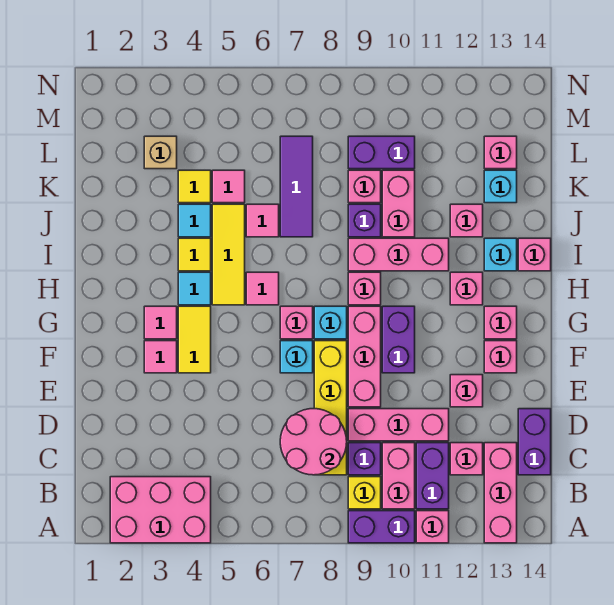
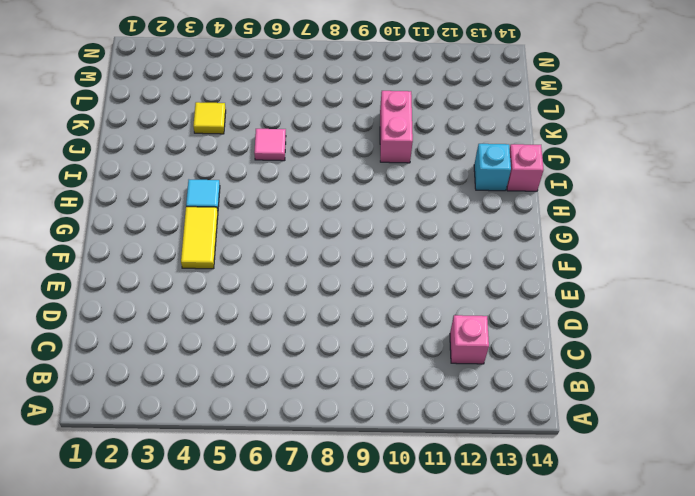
none -> pink 2x3 brick [110,477,211,543]
none -> purple 1x2 brick [348,511,415,543]
none -> pink 1x1 brick [416,511,449,543]
none -> pink 1x3 brick [484,443,517,543]

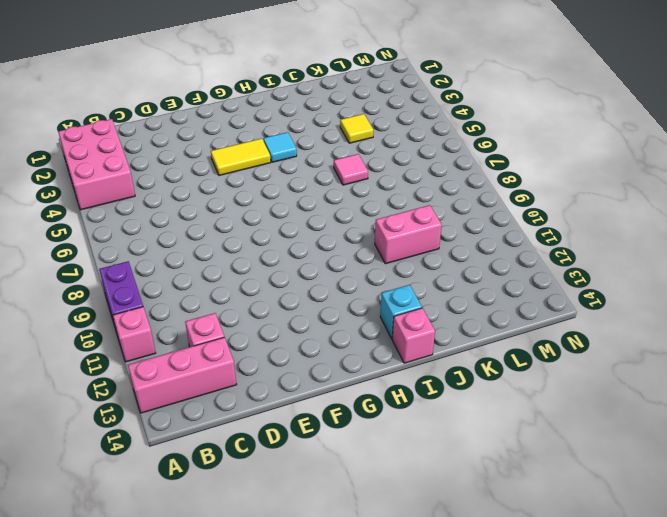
none -> yellow 1x1 brick [348,477,381,509]
none -> pink 1x2 brick [382,443,415,509]
none -> purple 1x2 brick [416,443,449,509]
none -> yellow 1x4 brick [314,341,347,475]

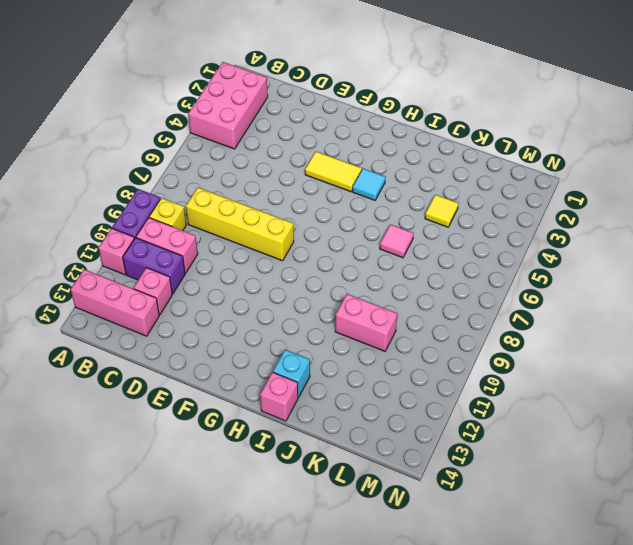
none -> purple 1x1 brick [348,443,381,475]
none -> purple 1x2 brick [518,409,551,475]
none -> pink 1x3 brick [348,409,449,441]
none -> pink 1x3 brick [348,306,381,407]

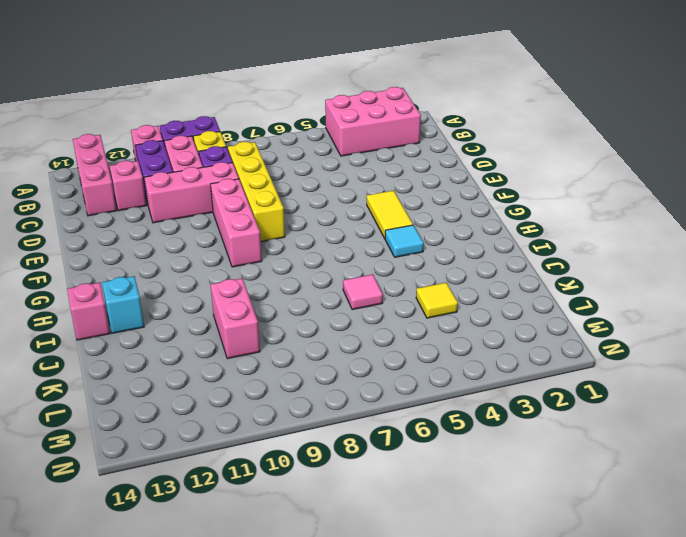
none -> purple 1x2 brick [518,409,551,475]
none -> pink 1x1 brick [450,375,483,407]
none -> pink 1x1 tile [144,341,177,373]
none -> cyan 1x1 brick [280,341,313,373]

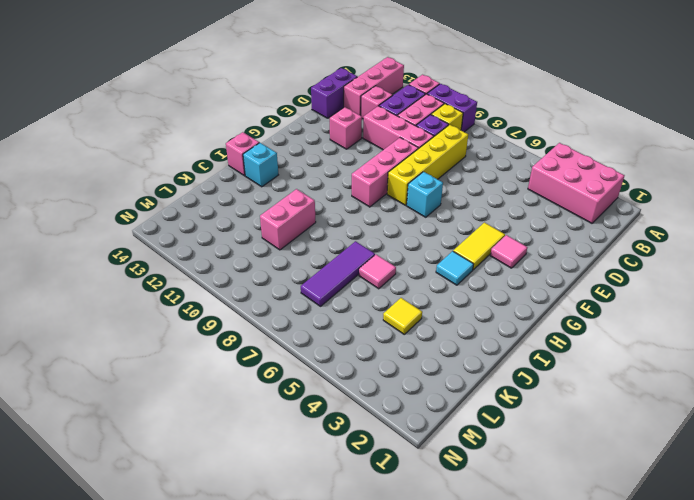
none -> purple 1x2 brick [382,306,415,373]
none -> pink 1x1 brick [484,341,517,373]
none -> pink 1x1 tile [144,306,177,339]
none -> pink 1x1 brick [280,306,313,339]

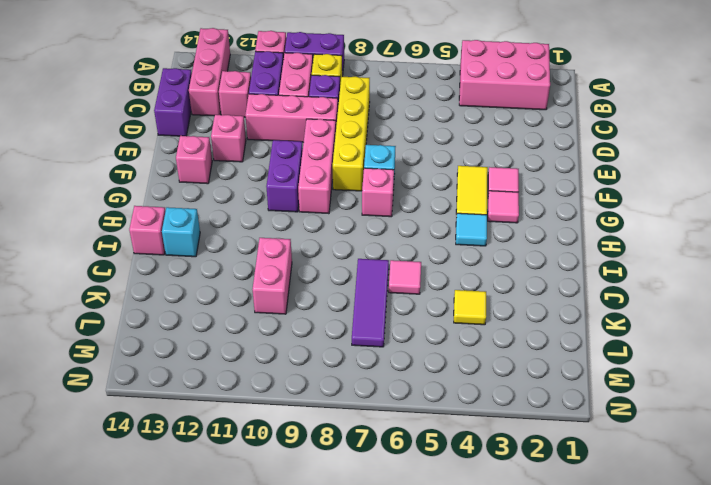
none -> cyan 1x1 brick [314,306,347,339]
none -> pink 1x1 brick [484,306,517,339]
none -> yellow 1x3 tile [212,204,245,305]
none -> pink 1x1 tile [246,272,279,305]

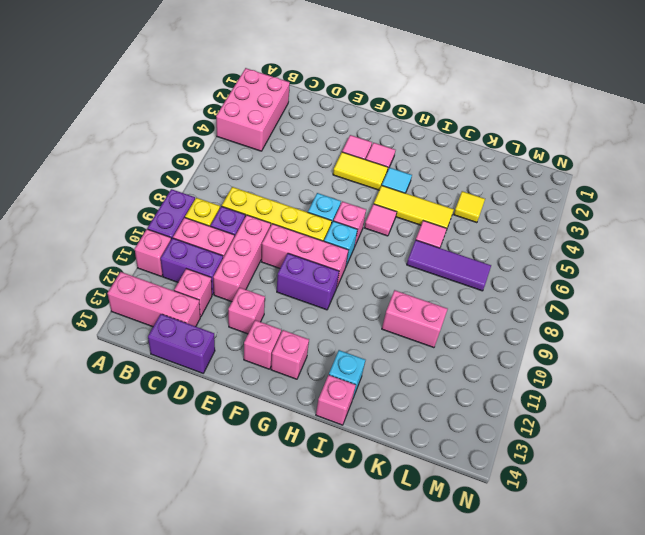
none -> pink 1x1 brick [348,272,381,305]
none -> pink 1x1 brick [450,272,483,305]
none -> yellow 1x1 tile [178,238,211,271]
none -> pink 1x3 brick [348,238,449,271]

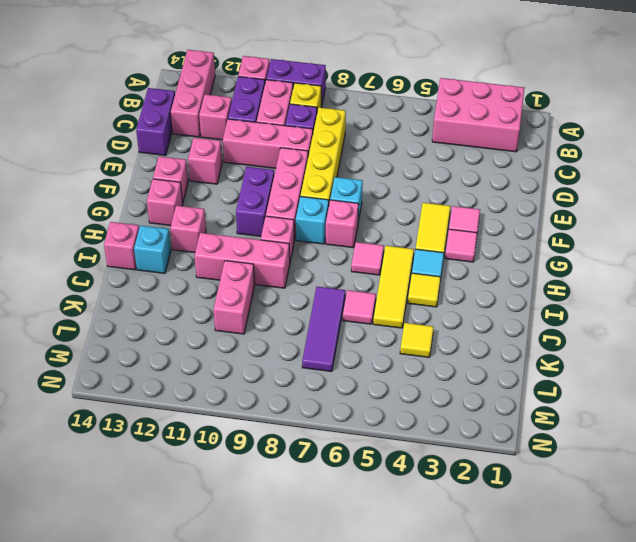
none -> cyan 1x1 tile [178,204,211,237]
none -> purple 1x1 brick [348,204,381,237]
none -> pink 1x1 brick [450,204,483,237]
none -> pink 1x1 tile [212,170,245,203]

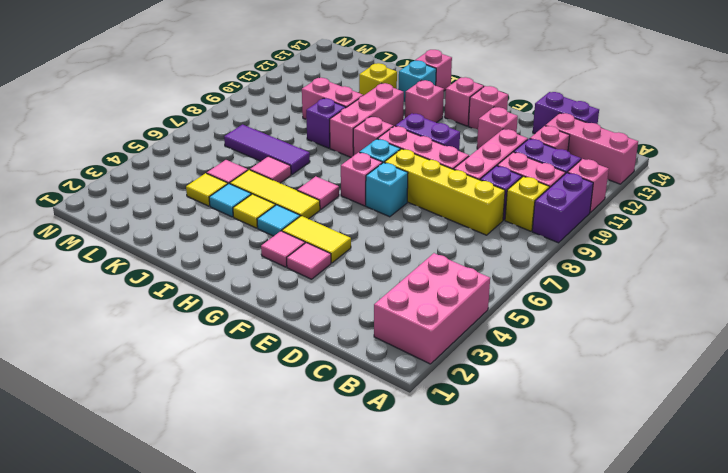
yellow 1x1 brick [359,63,397,96] -> pink 1x1 brick [450,204,483,237]
none -> pink 1x1 brick [348,170,381,203]
none -> cyan 1x1 brick [484,170,517,203]
none -> tan 1x1 brick [144,136,177,169]
none -> purple 1x2 brick [348,136,415,169]

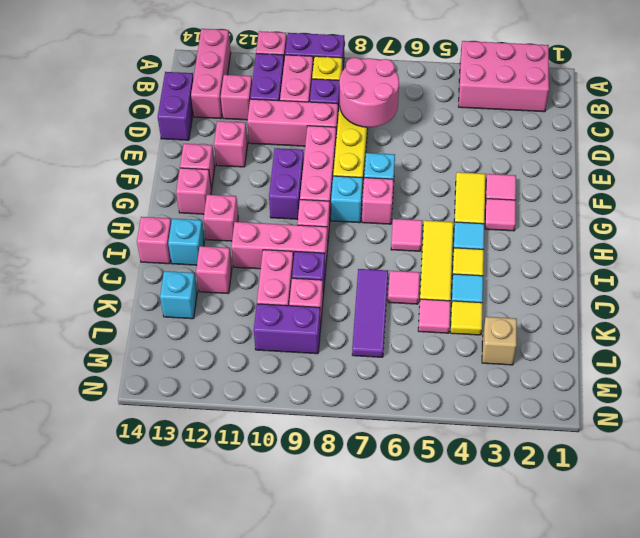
none -> pink 1x1 brick [484,136,517,169]

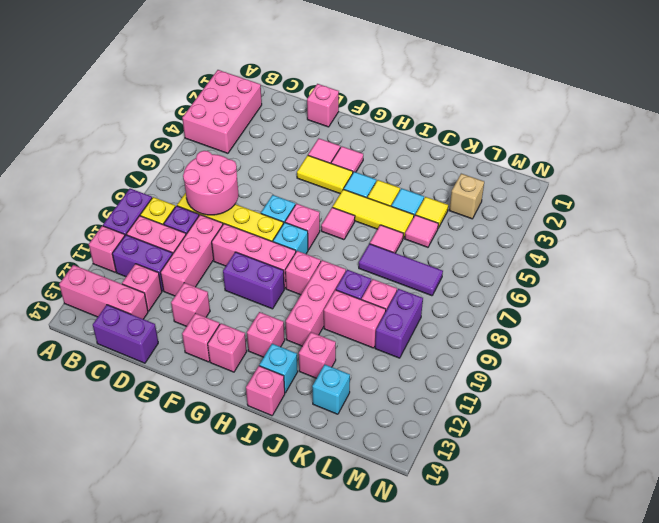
pink 1x1 brick [307,84,339,127] -> pink 1x1 brick moved to [484,136,517,169]

